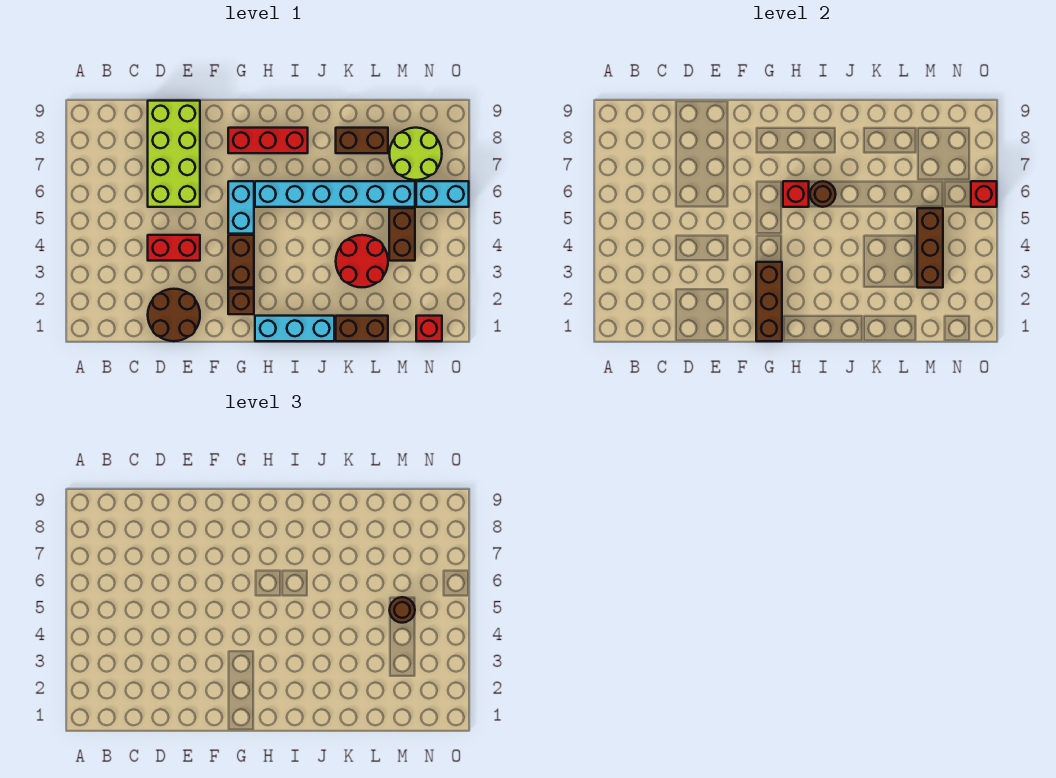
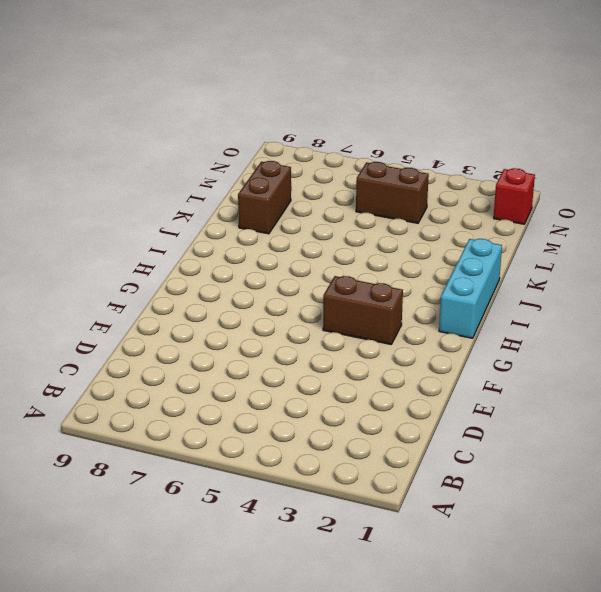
none -> brown 2x2 round brick [148,289,200,341]
none -> red 1x2 brick [148,235,200,261]
none -> lime 2x4 brick [148,101,200,207]

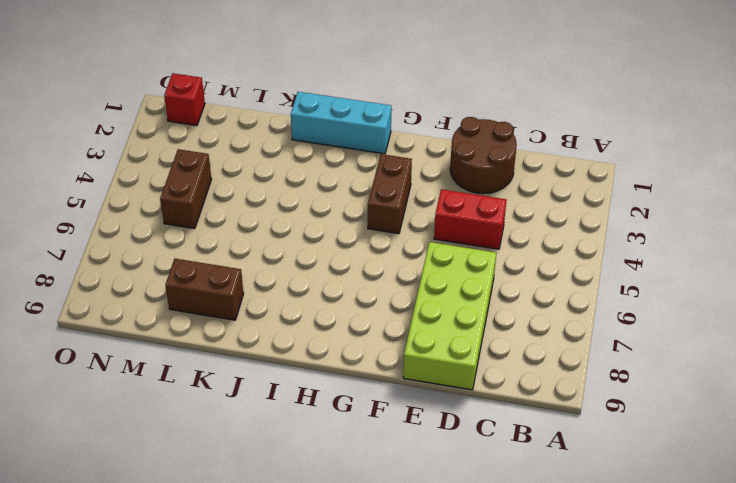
none -> brown 1x1 brick [228,289,254,314]
none -> cyan 1x2 brick [228,181,254,234]
none -> red 1x3 brick [228,128,308,153]

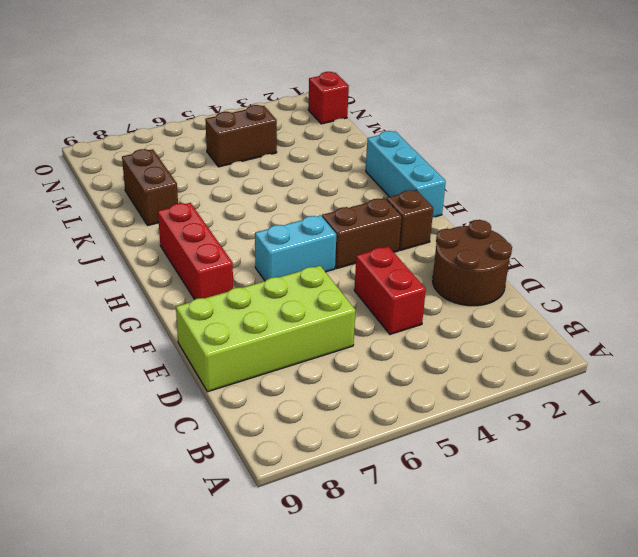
none -> cyan 1x6 brick [255,181,415,207]
none -> brown 1x2 brick [336,316,388,341]
none -> red 2x2 round brick [336,235,388,287]

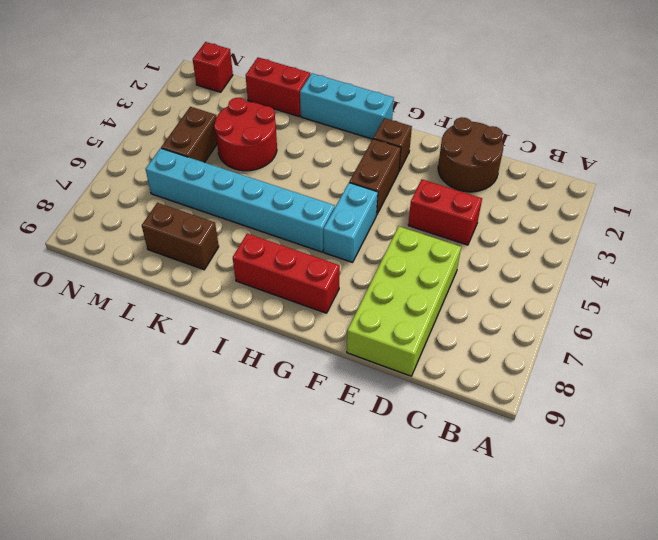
red 1x2 brick [246,57,310,117] -> brown 1x2 brick [336,316,388,341]
none -> lime 2x2 round brick [389,128,442,180]
none -> cyan 1x2 brick [416,181,469,207]
none -> brown 1x3 brick [756,262,782,341]

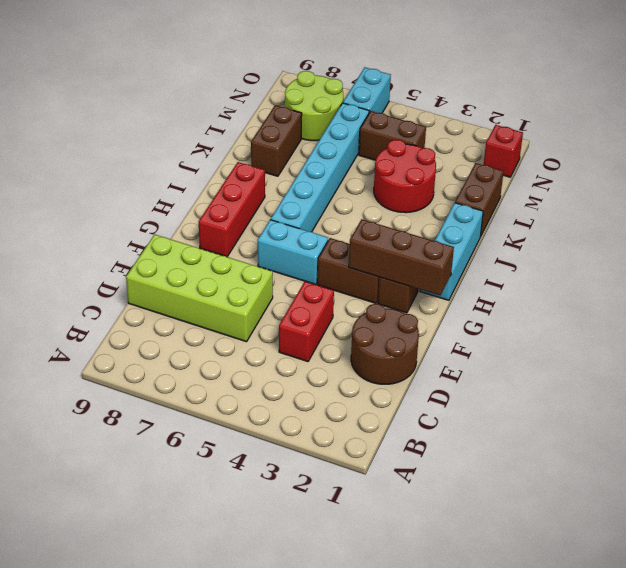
none -> red 1x1 brick [783,181,809,207]
none -> brown 1x1 round brick [810,181,836,207]
none -> brown 1x3 brick [917,208,943,288]

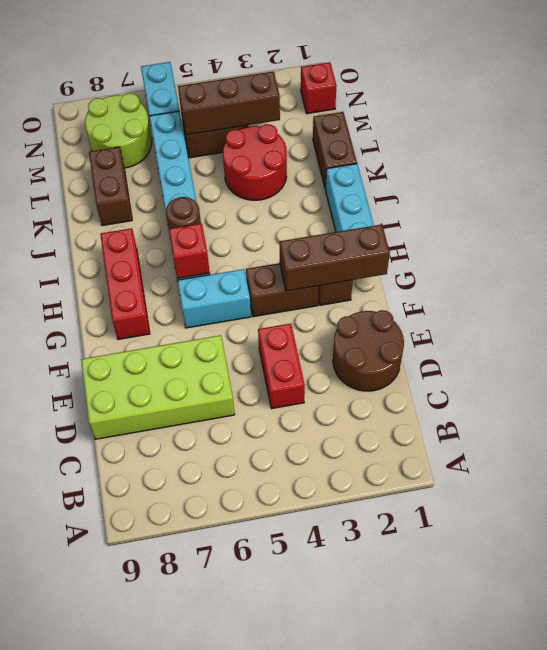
none -> red 1x1 brick [971,181,997,207]
none -> brown 1x1 round brick [390,597,415,623]

